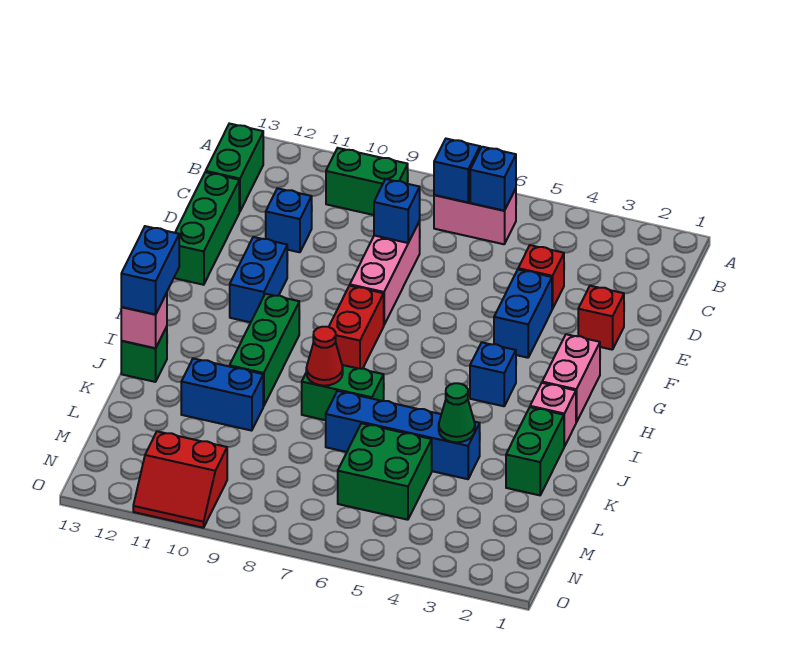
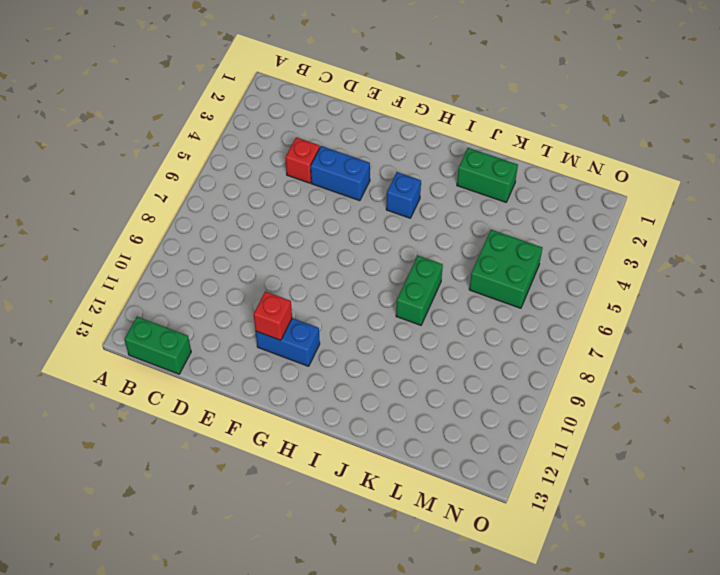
red 1x1 brick [253,291,292,340] -> red 1x1 brick moved to [578,286,624,350]
none -> pink 1x2 brick [434,189,516,244]
none -> green 1x2 brick [326,148,408,215]
none -> pink 1x3 brick [350,221,420,324]

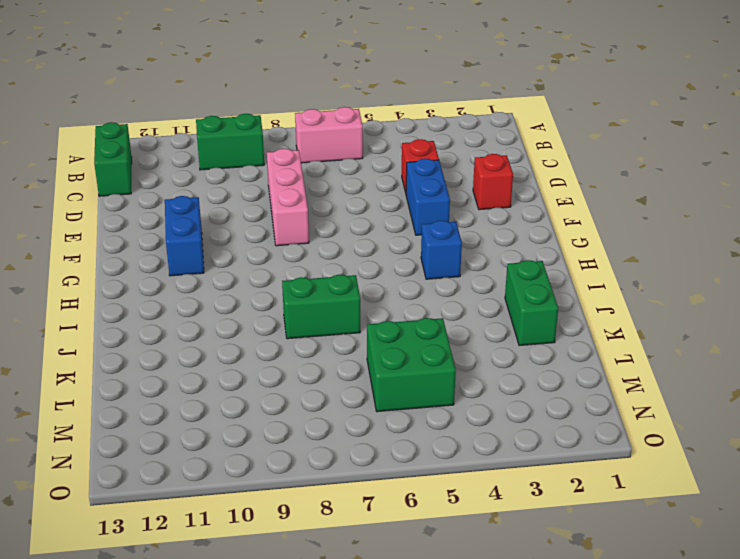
none -> blue 1x1 brick [266,188,312,252]
none -> green 1x3 brick [174,172,239,285]
none -> pink 1x2 brick [542,334,600,422]

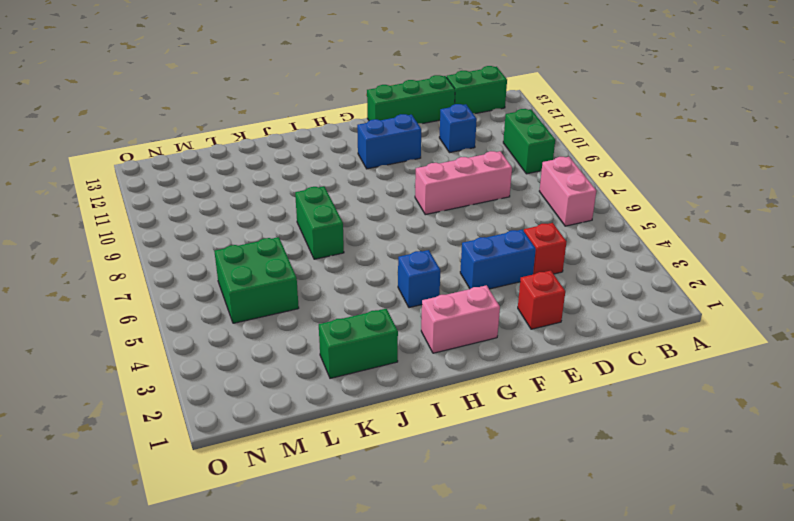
none -> red 1x2 brick [329,286,384,369]
none -> green 1x3 brick [230,294,299,406]
none -> pink 1x1 brick [530,383,576,447]

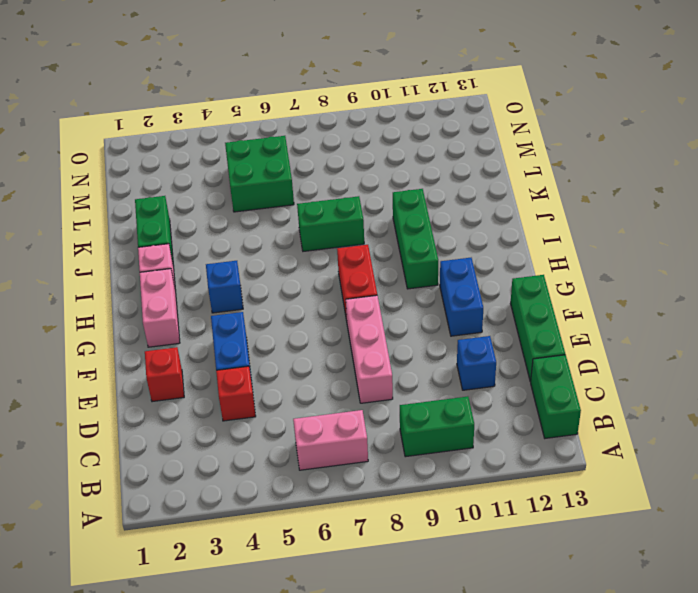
none -> green 1x1 brick [121,327,167,382]
none -> blue 1x4 brick [326,391,480,479]
none -> blue 1x2 brick [181,358,263,431]

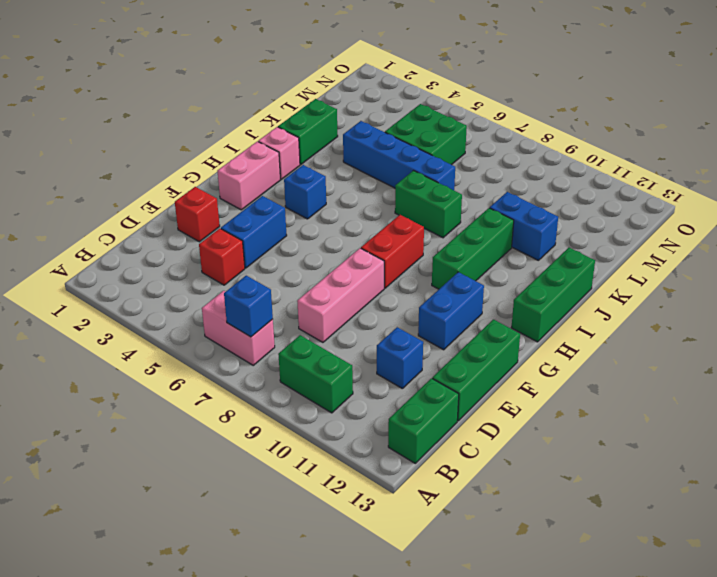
green 1x3 brick [511,248,595,342] -> green 1x1 brick [121,327,167,382]
none -> red 2x2 slope [133,431,227,528]
none -> blue 1x1 brick [470,147,516,211]
none -> blue 1x1 brick [374,179,420,243]

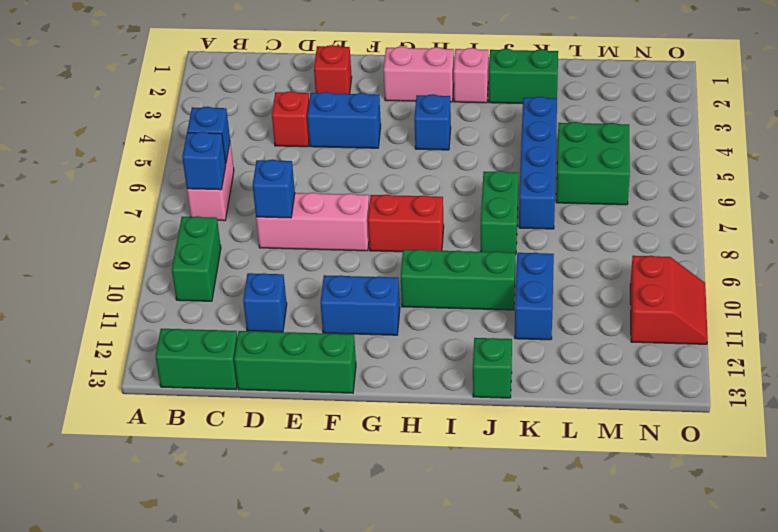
none -> red 1x1 cone [306,327,343,386]
none -> pink 1x1 brick [121,293,167,348]
none -> green 1x1 cone [439,383,475,442]

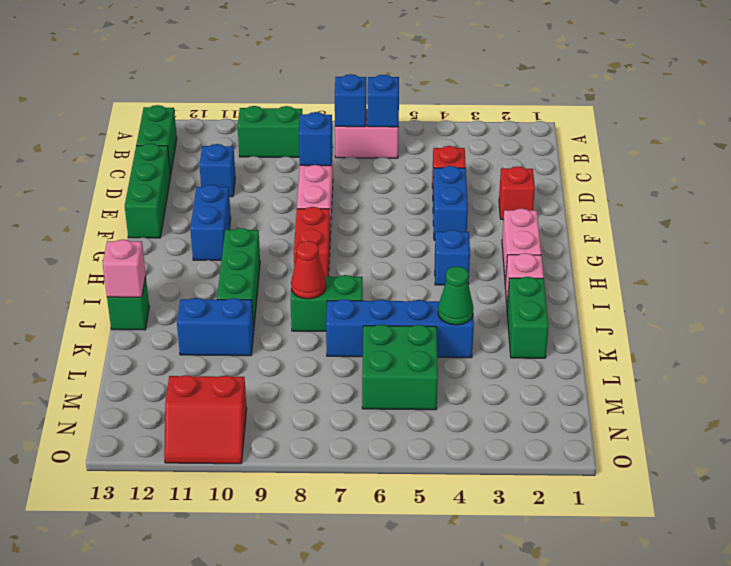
none -> blue 1x2 brick [121,226,179,315]

